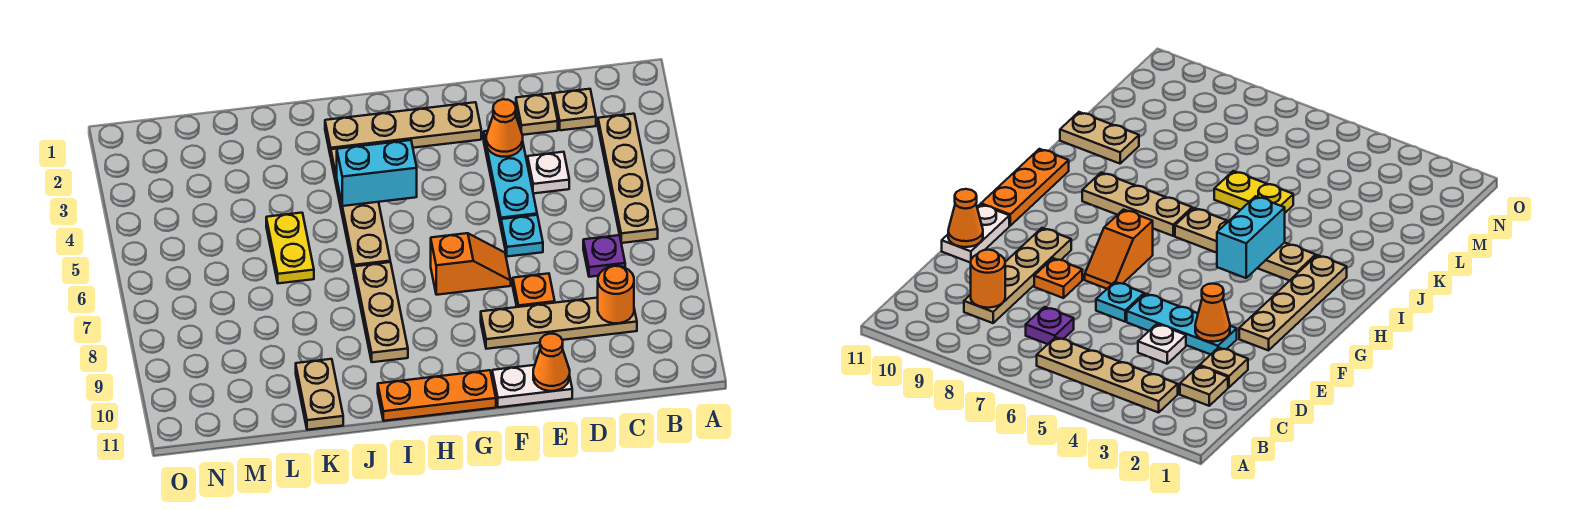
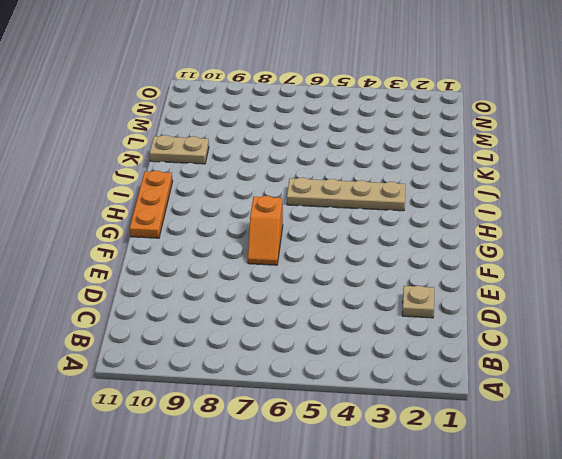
none -> tan 1x4 plate [598,114,658,243]
none -> tan 1x1 plate [554,89,596,130]
none -> purple 1x1 plate [583,235,625,277]

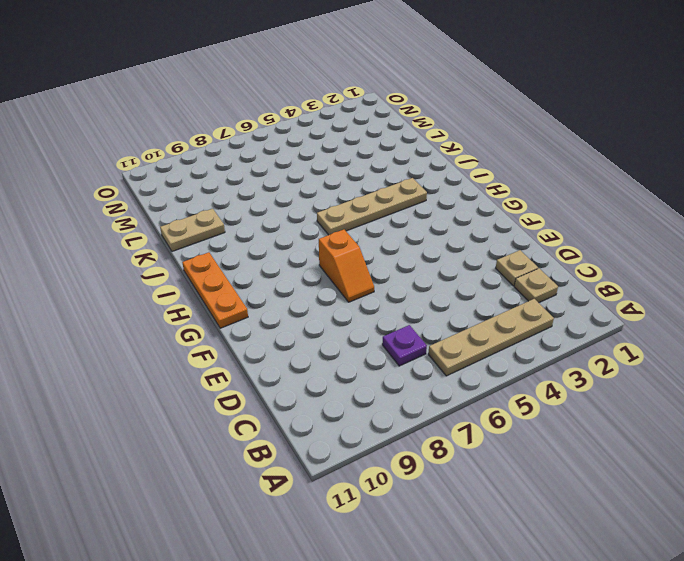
none -> tan 1x4 plate [481,298,637,349]
none -> white 1x1 plate [528,152,569,194]
none -> cyan 1x3 plate [484,131,537,225]

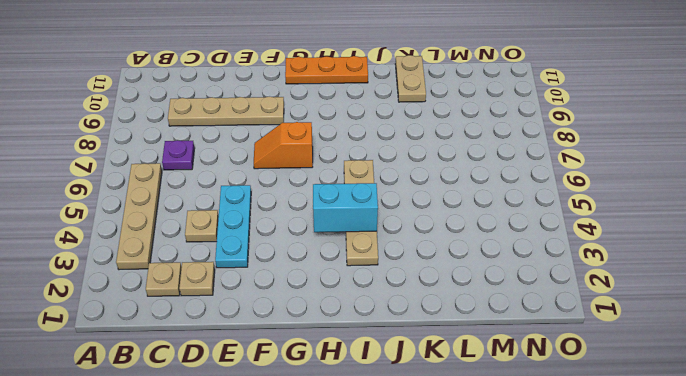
tan 1x1 plate [185,210,219,242] -> white 1x1 plate [528,152,569,194]
none -> cyan 1x1 plate [501,215,543,257]
none -> orange 1x1 plate [513,273,555,307]
none -> white 1x2 plate [492,365,572,407]

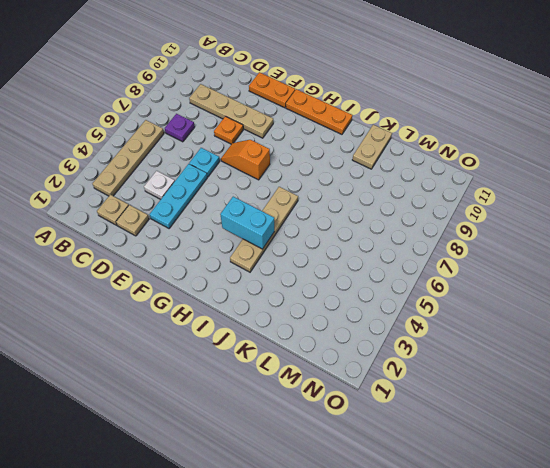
orange 1x2 plate [249,72,295,108] -> white 1x2 plate [492,365,572,407]
none -> tan 1x4 plate [325,102,481,157]
none -> tan 1x3 plate [354,262,408,362]
none -> yellow 1x2 plate [266,213,314,283]

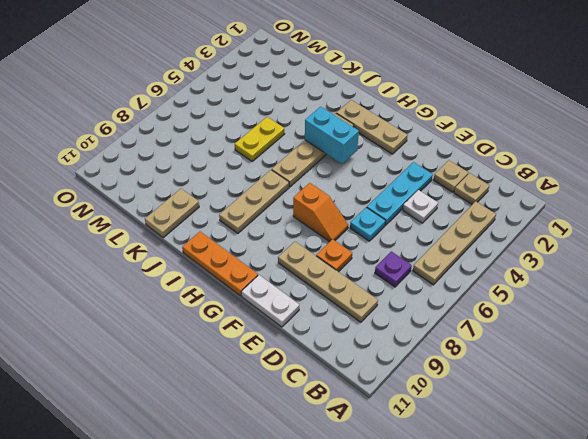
tan 1x3 plate [336,100,408,154] -> tan 1x4 plate [325,102,481,157]
none -> orange 1x1 round brick [598,266,634,323]
none -> orange 1x1 cone [486,99,523,157]
none -> orange 1x1 cone [533,334,570,391]

